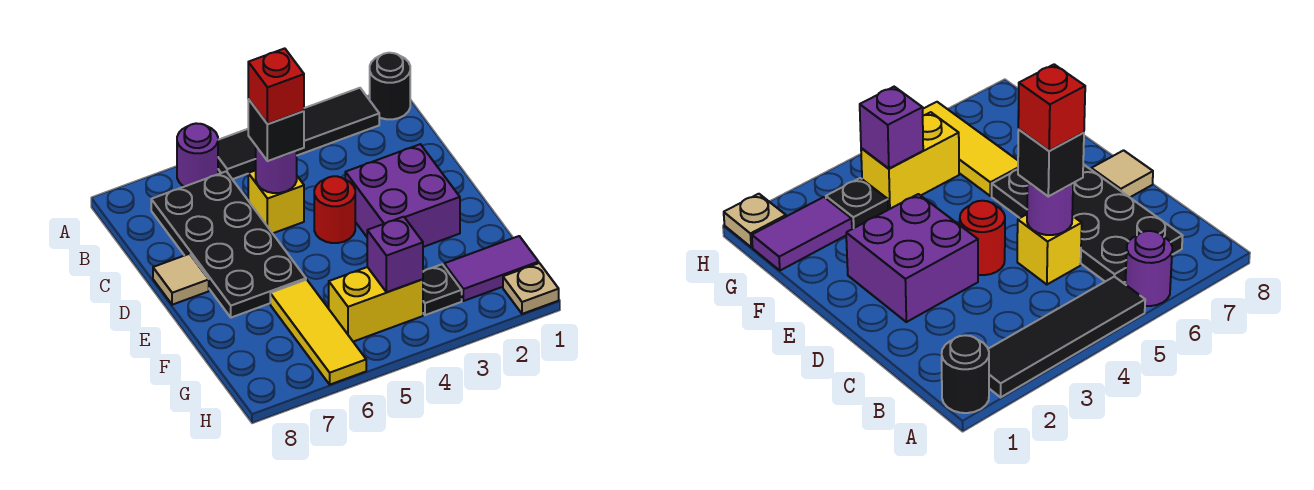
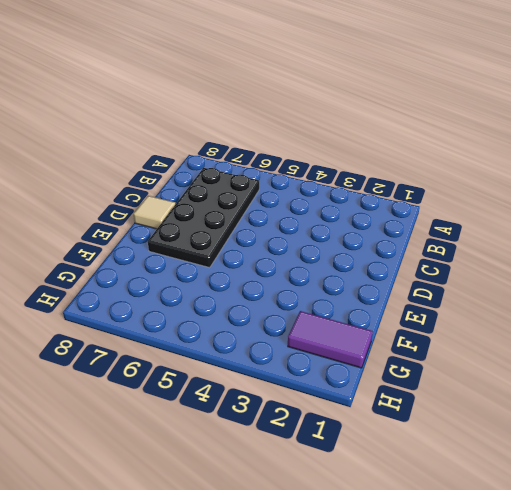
none -> black 1x1 round brick [370,53,410,119]
none -> black 1x4 tile [218,88,379,179]
none -> purple 1x1 round brick [177,123,218,187]

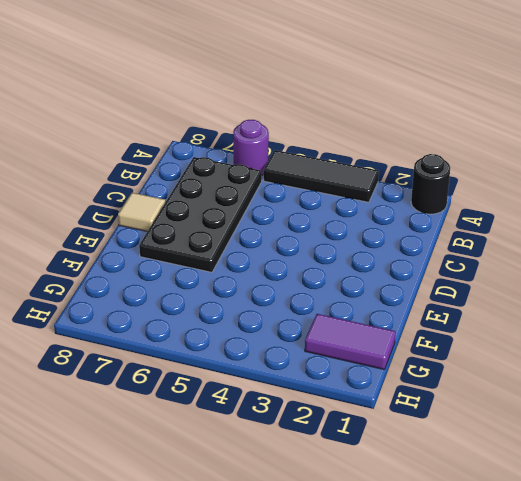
black 1x3 tile [264,150,379,202] -> black 1x4 tile [218,88,379,179]
none -> yellow 1x1 brick [248,170,304,233]
none -> purple 2x2 brick [345,144,460,247]
none -> red 1x1 round brick [314,176,355,243]

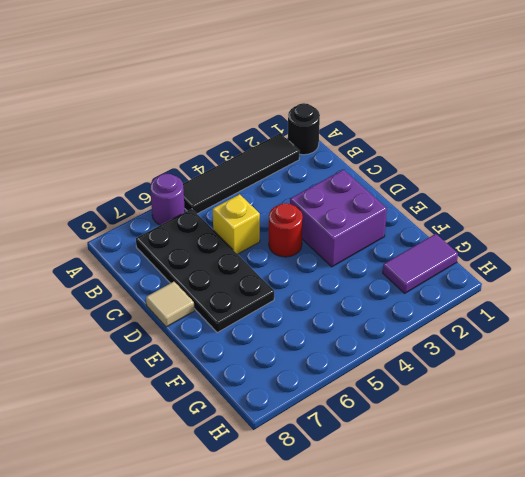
none -> yellow 1x3 tile [270,280,366,384]
none -> black 1x1 plate [423,264,462,315]
none -> yellow 1x2 brick [329,267,423,342]

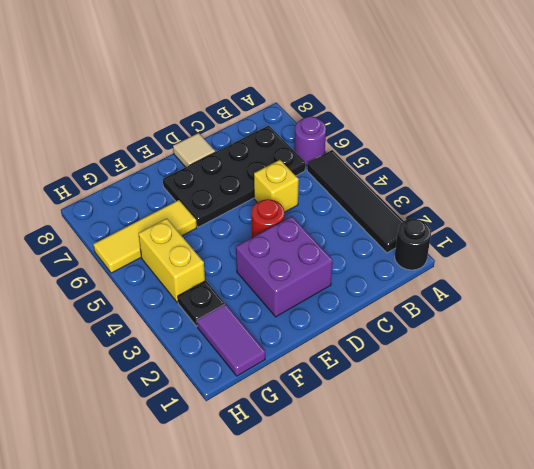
none -> tan 1x1 plate [503,263,559,314]
none -> purple 1x1 round brick [256,146,297,193]
none -> purple 1x1 brick [367,217,423,292]

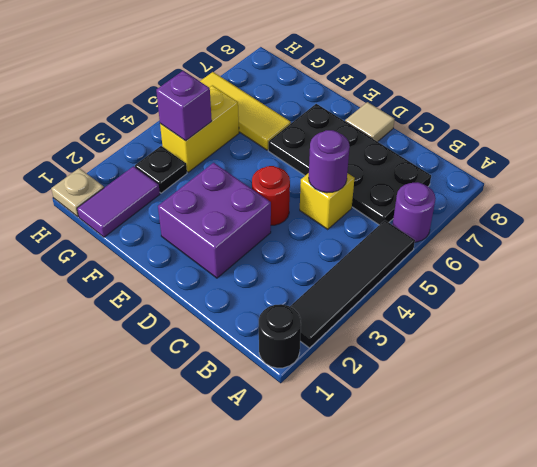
none -> black 1x1 brick [248,99,304,161]
none -> red 1x1 brick [248,48,304,124]

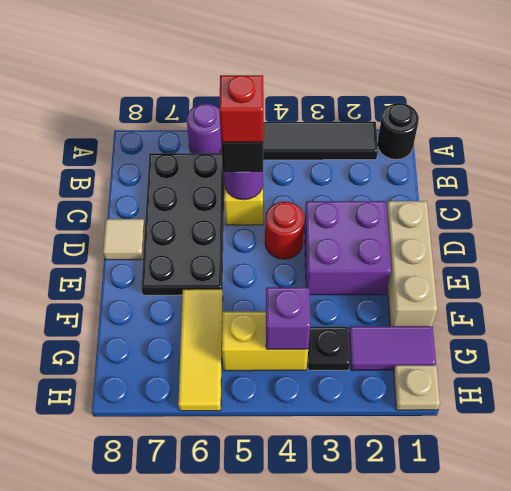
tan 1x3 brick [387,201,437,326] -> none

